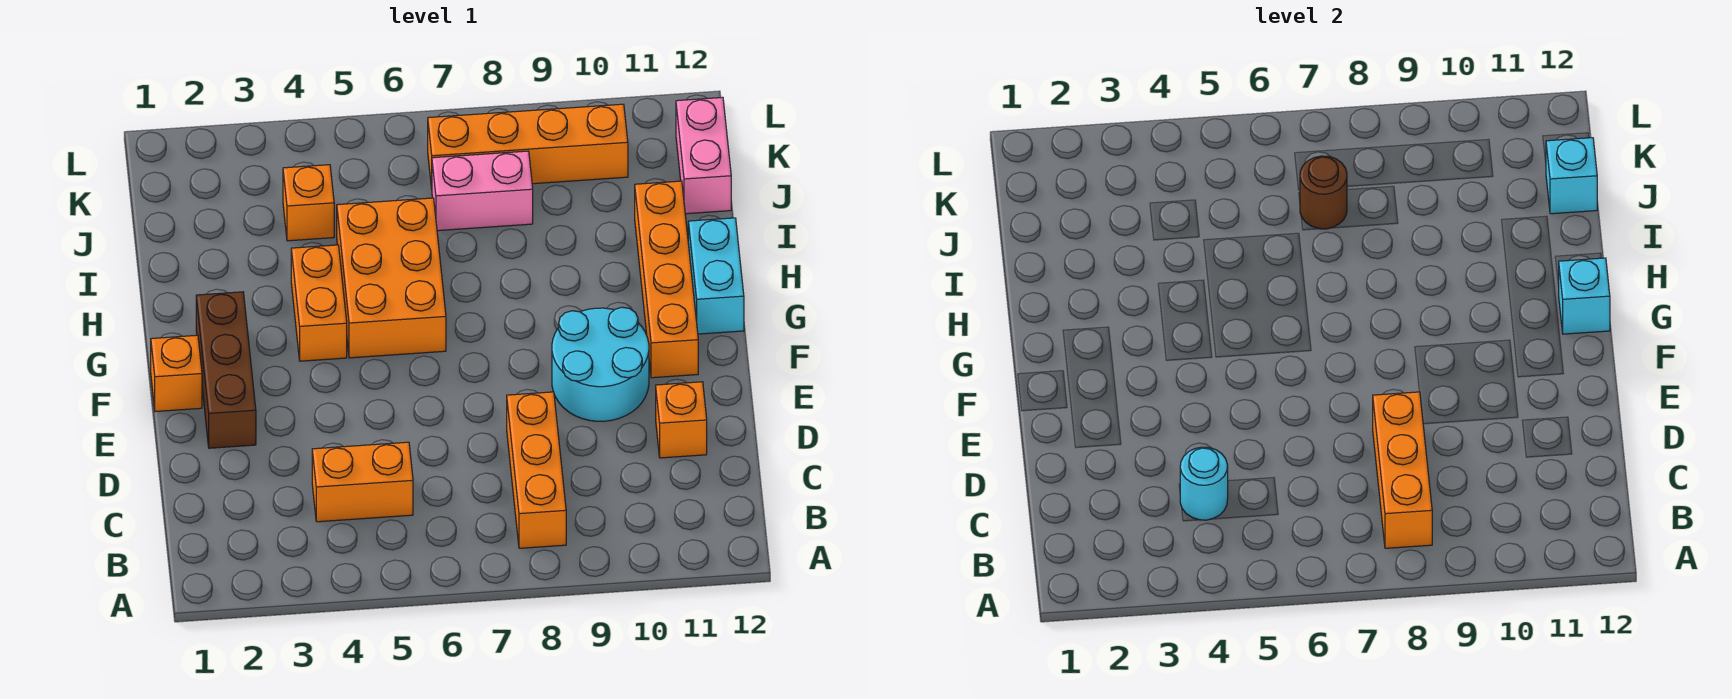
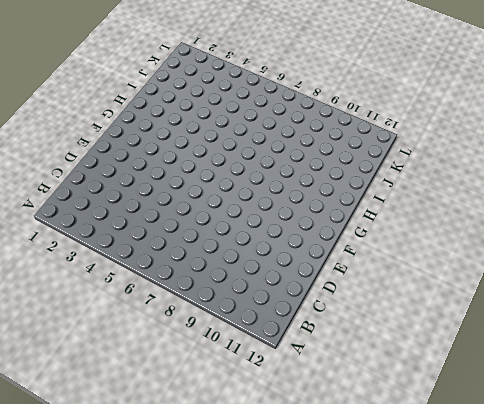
none -> orange 1x3 brick [507,392,566,548]
none -> orange 1x2 brick [312,442,413,522]
none -> orange 1x1 brick [656,382,707,458]

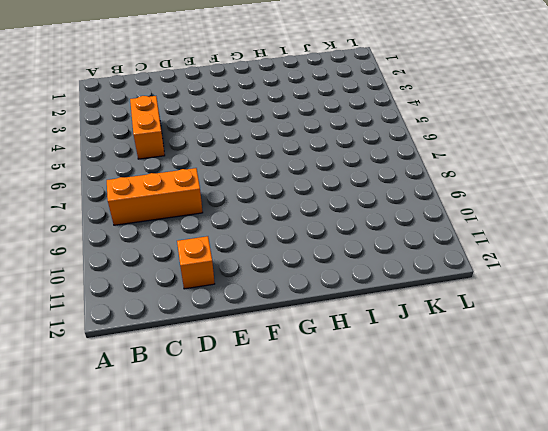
none -> brown 1x3 brick [196,292,256,448]
none -> cyan 2x2 round brick [552,307,649,421]
none -> orange 1x1 brick [151,335,202,412]

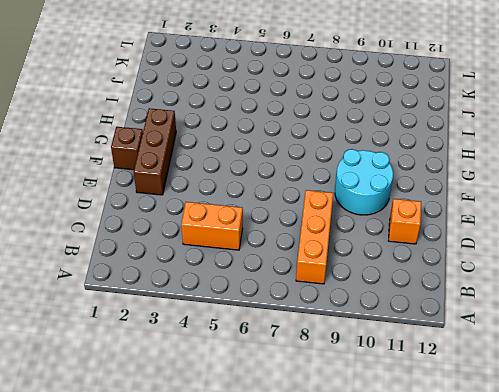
brown 1x1 brick [111,127,143,170] -> orange 1x1 brick [151,335,202,412]
none -> orange 1x4 brick [635,181,698,378]
none -> orange 1x2 brick [291,245,347,361]
none -> orange 2x3 brick [337,198,446,358]

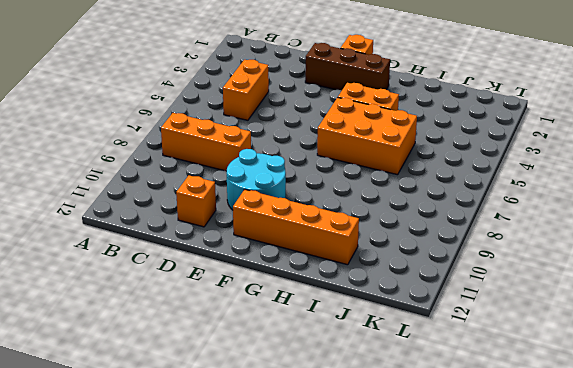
none -> cyan 1x2 brick [688,218,744,334]
none -> orange 1x1 brick [283,165,334,241]
none -> pink 1x2 brick [432,151,533,231]

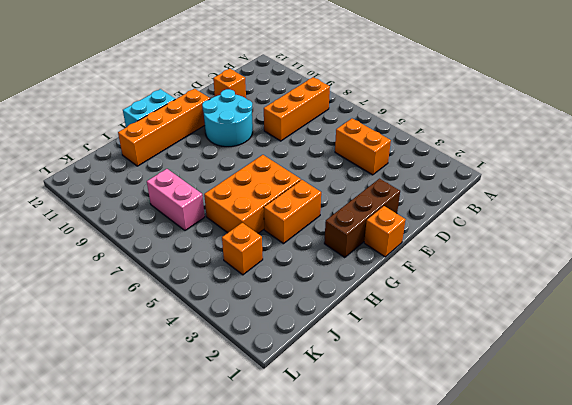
none -> pink 1x2 brick [676,97,731,214]
none -> orange 1x4 brick [428,104,628,188]
none -> orange 1x3 brick [1373,392,1432,548]

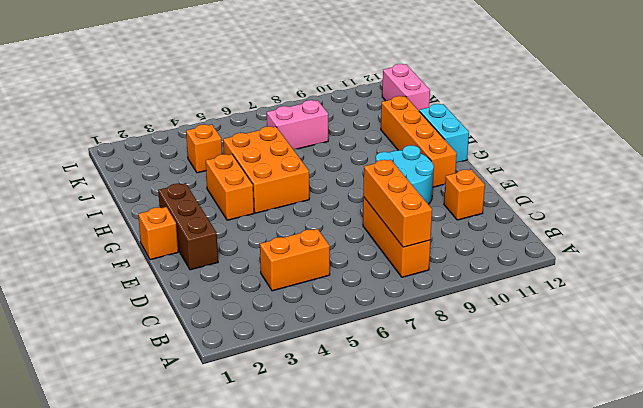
none -> orange 1x4 brick [428,104,628,188]
none -> cyan 1x1 round brick [1180,447,1228,520]
none -> cyan 1x1 brick [1558,258,1610,334]

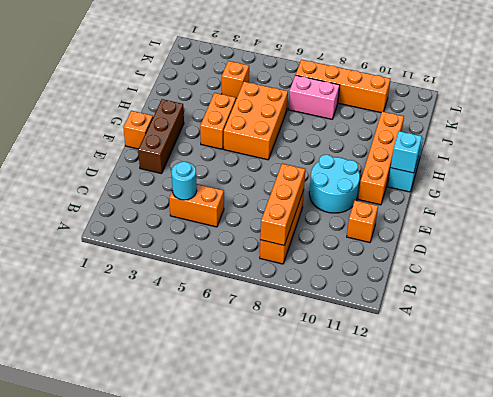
none -> pink 1x2 brick [676,97,731,214]
none -> brown 1x1 round brick [1300,156,1347,229]
none -> cyan 1x1 brick [1546,138,1597,214]

